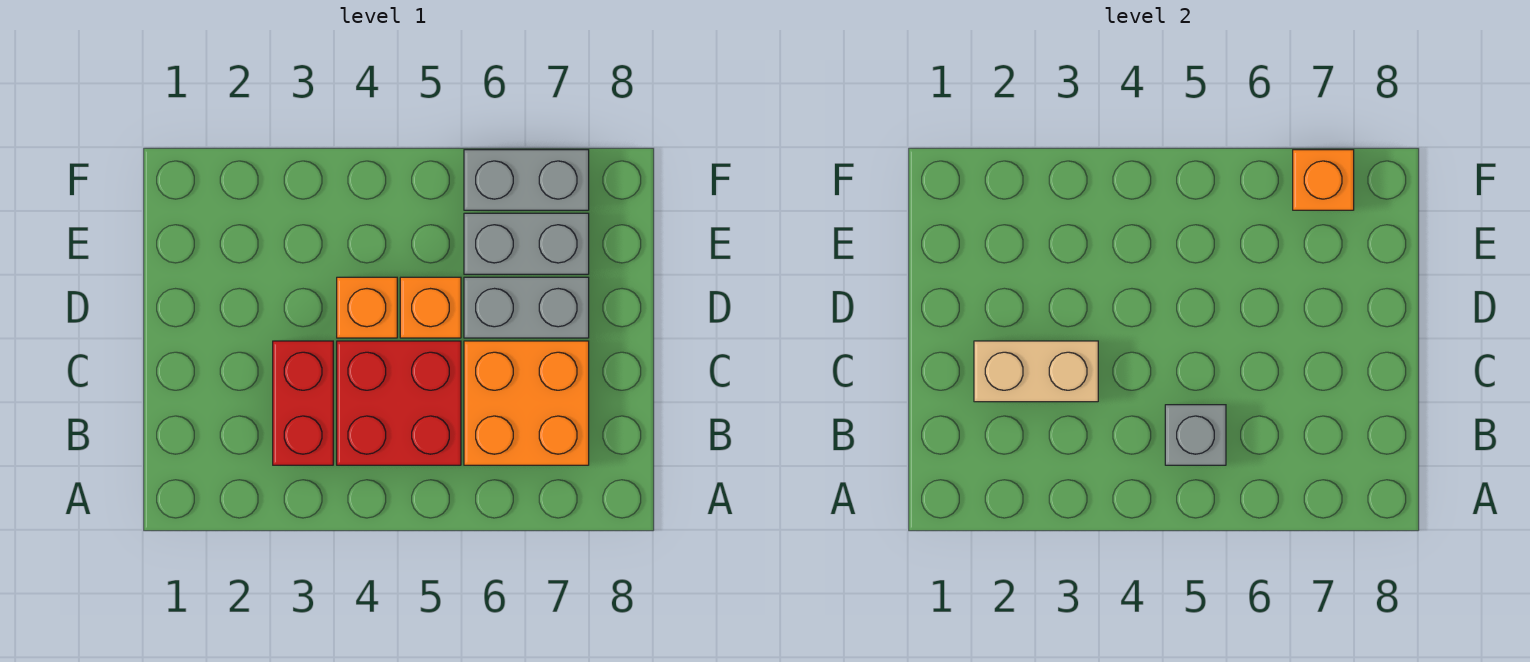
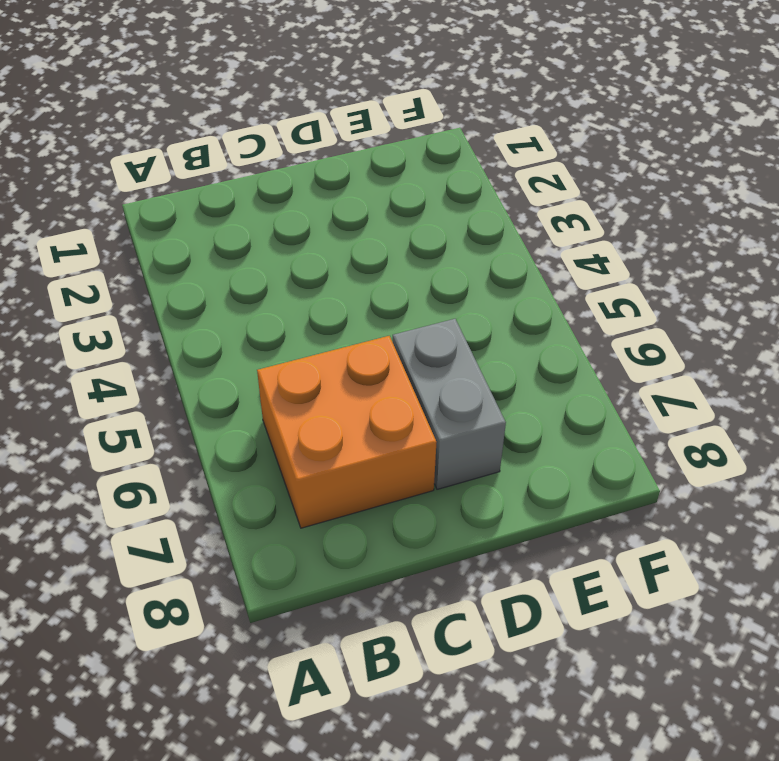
none -> red 1x2 brick [273,341,333,465]
none -> red 2x2 brick [337,341,461,465]

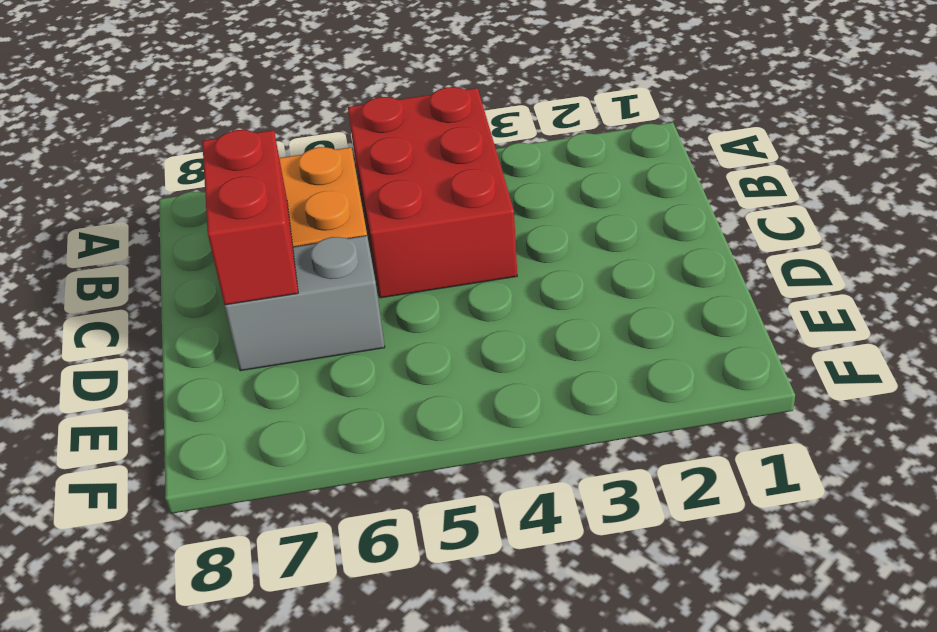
red 2x3 brick [348,87,517,298] -> red 2x2 brick [337,341,461,465]
red 1x2 brick [202,130,298,305] -> red 1x2 brick moved to [273,341,333,465]
none -> orange 1x1 brick [337,277,397,338]
none -> orange 1x1 brick [400,277,461,338]

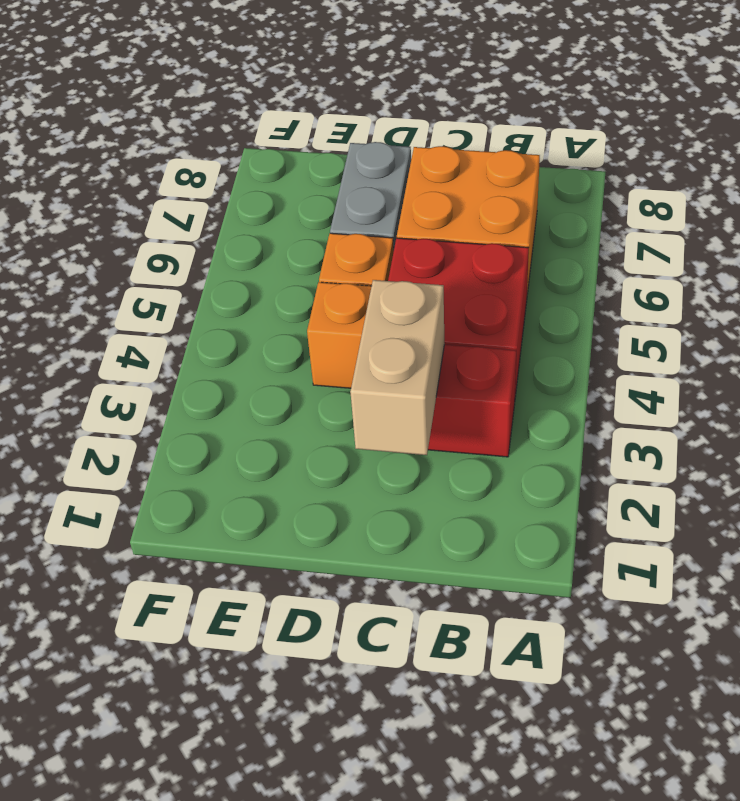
none -> grey 1x2 brick [464,213,589,274]
none -> grey 1x2 brick [464,150,589,210]

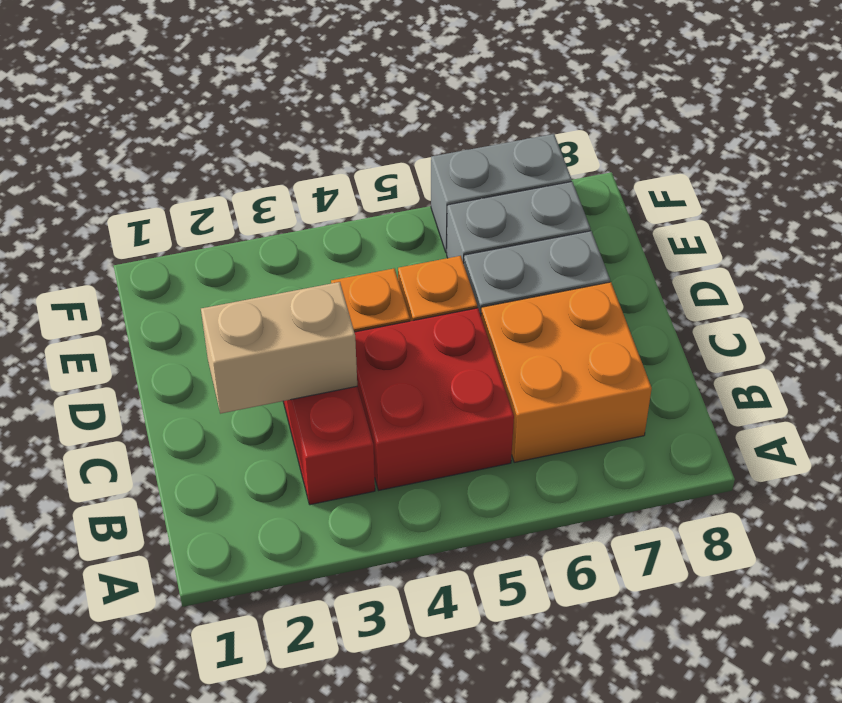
none -> grey 1x1 brick [1165,405,1226,465]
none -> orange 1x1 brick [1293,150,1354,210]

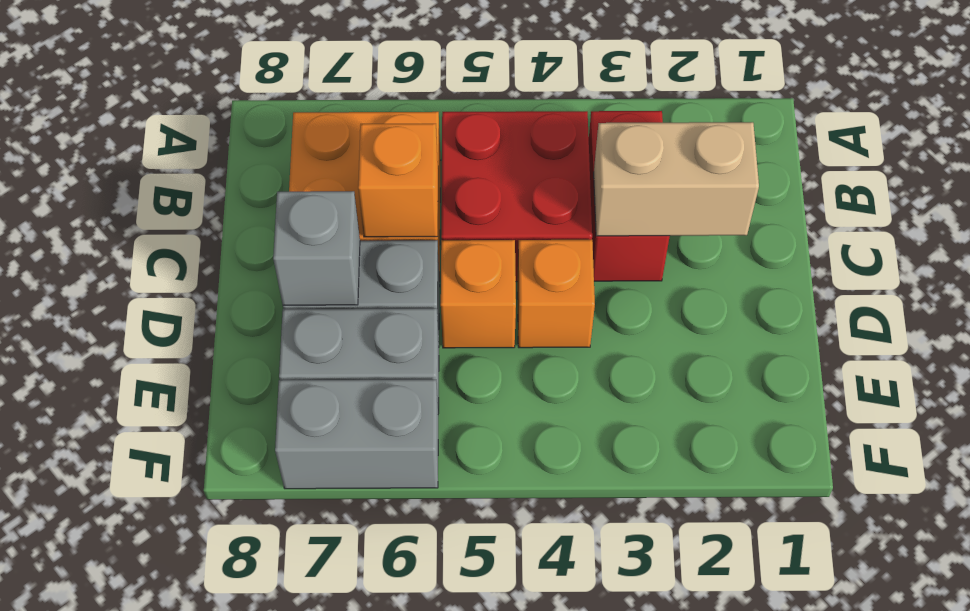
orange 1x1 brick [358,124,438,237] -> orange 1x1 brick moved to [1293,150,1354,210]
grey 1x1 brick [273,191,360,305] -> grey 1x1 brick moved to [1165,405,1226,465]

